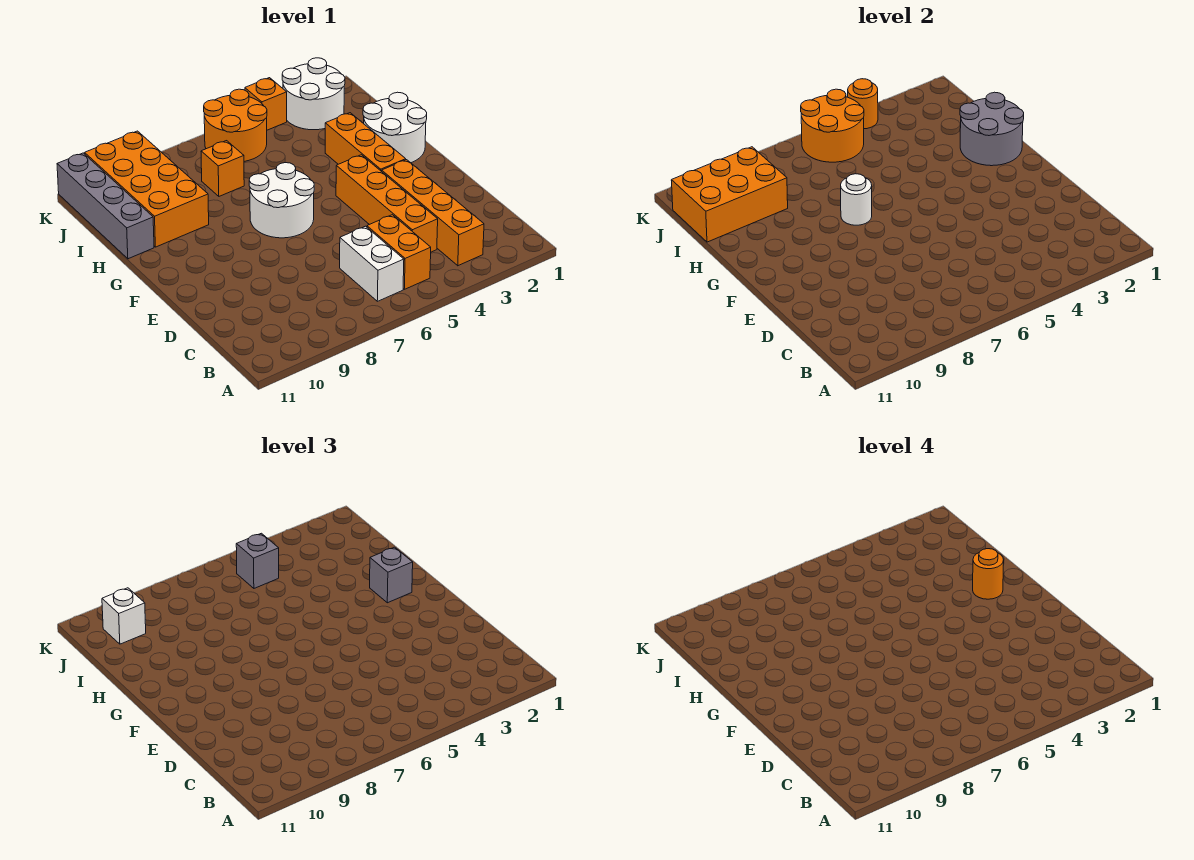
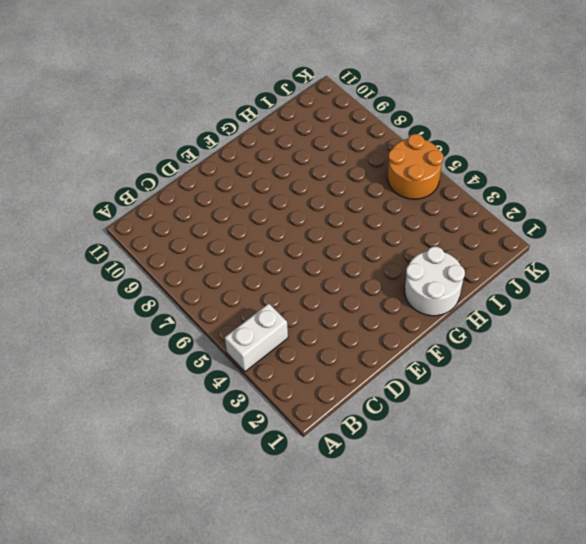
white 1x2 brick [225,304,288,372] -> white 1x2 brick moved to [340,226,404,301]
none -> orange 1x4 brick [382,160,484,266]
none -> orange 1x2 brick [367,215,431,289]
none -> orange 1x4 brick [336,155,438,252]

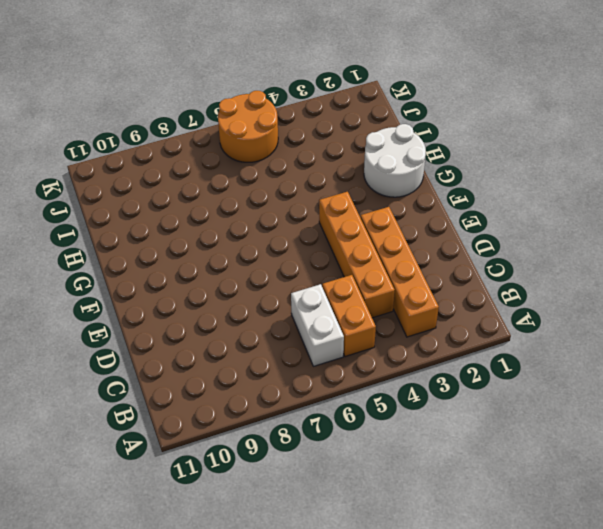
none -> orange 1x3 brick [325,113,406,171]
none -> white 2x2 round brick [249,163,314,238]
none -> orange 2x4 brick [85,131,209,247]

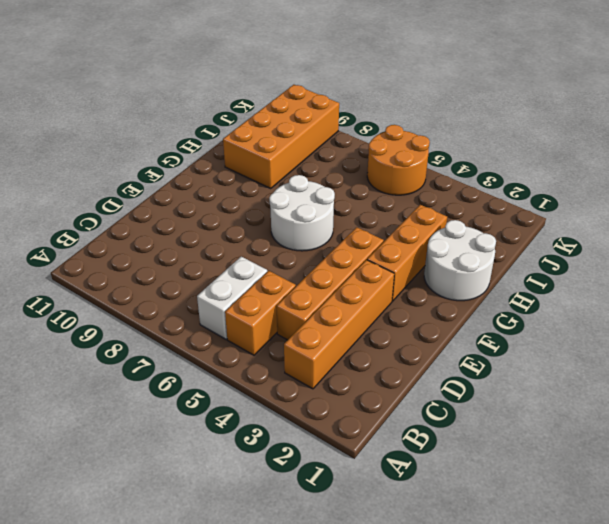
none -> grey 1x4 brick [57,153,154,259]
none -> orange 1x1 brick [201,141,244,196]
none -> white 2x2 round brick [282,58,345,130]

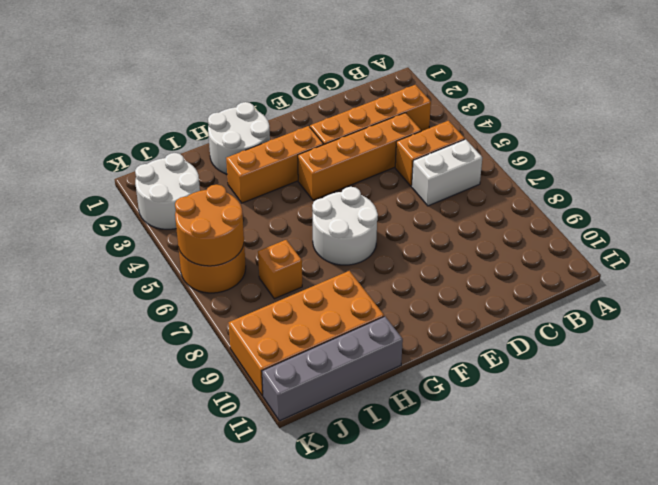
none -> orange 1x1 brick [245,78,287,130]
none -> grey 2x2 round brick [960,92,1024,166]
none -> white 1x1 round brick [841,174,872,225]

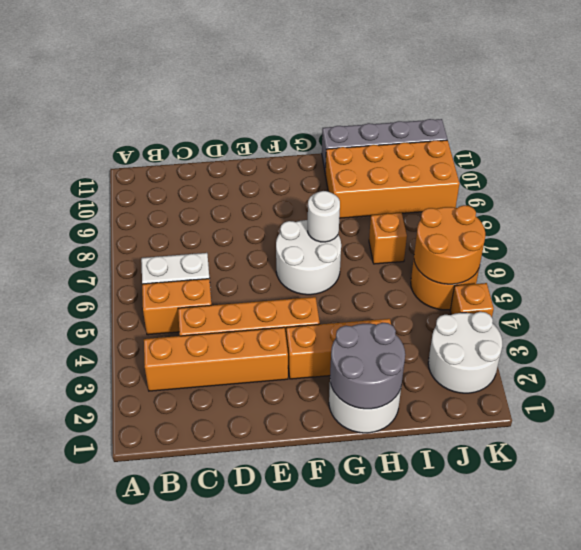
none -> orange 2x3 brick [671,147,788,242]
none -> orange 1x1 round brick [848,79,878,129]
none -> grey 1x1 brick [370,547,413,603]

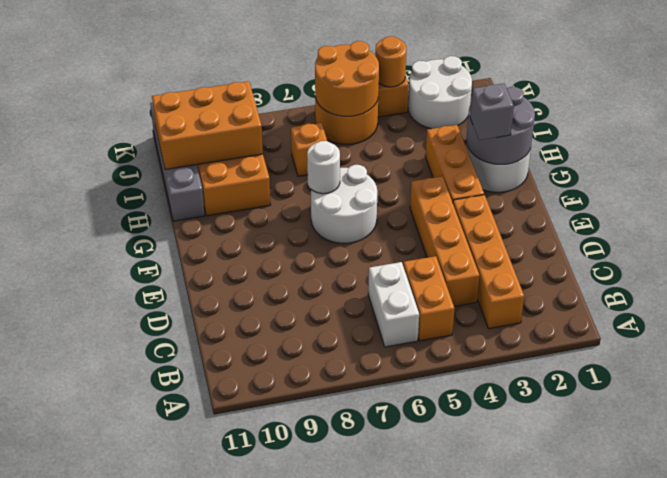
none -> grey 1x1 brick [236,533,279,588]
none -> white 1x1 brick [102,588,146,644]
none -> orange 1x1 round brick [973,549,1004,599]

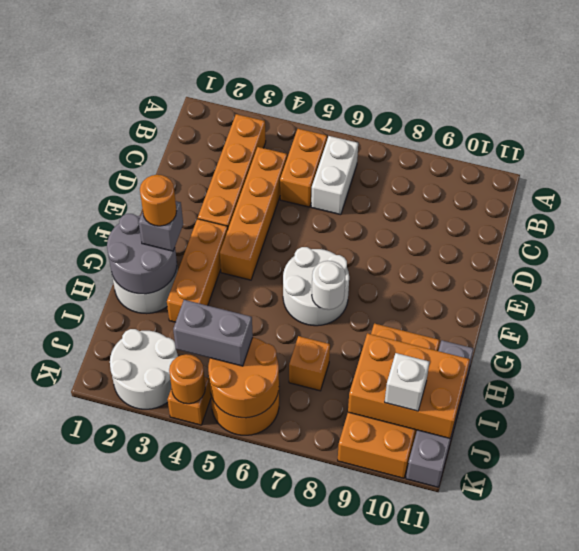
grey 1x2 brick [173,300,253,366] -> grey 1x1 brick [236,533,279,588]

